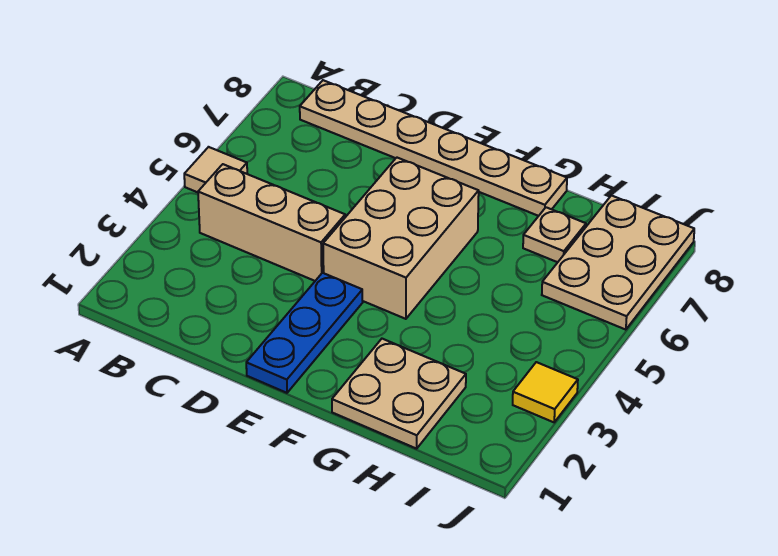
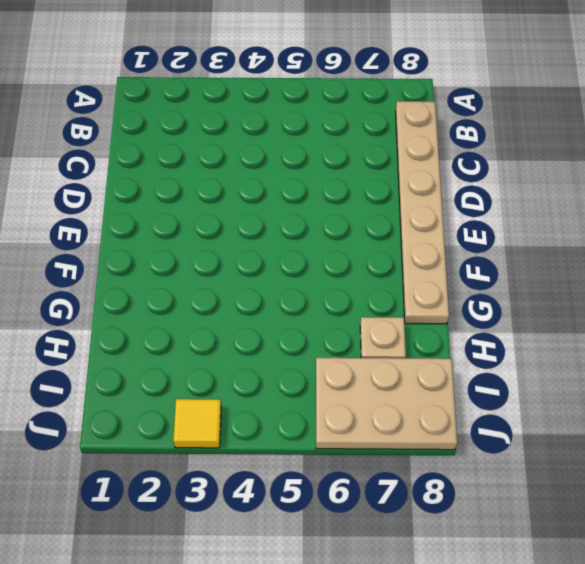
none -> tan 1x1 tile [184,147,247,192]
none -> tan 1x3 brick [198,164,345,281]

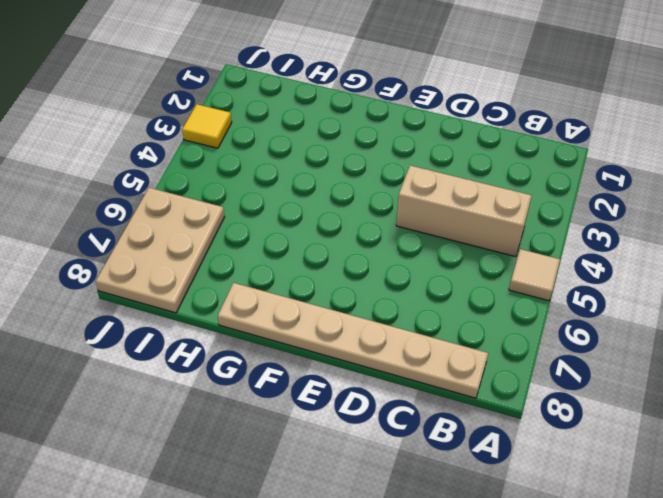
none -> blue 1x3 plate [246,273,363,393]
none -> tan 2x3 brick [323,158,479,319]

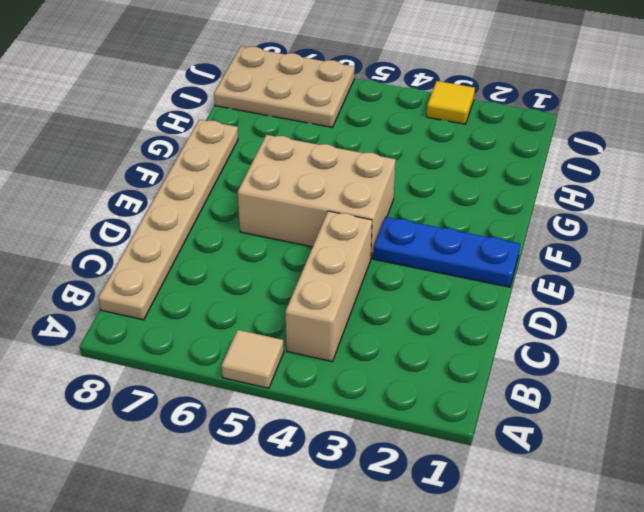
none -> tan 2x2 plate [332,339,466,449]
none -> tan 1x1 plate [523,207,586,262]

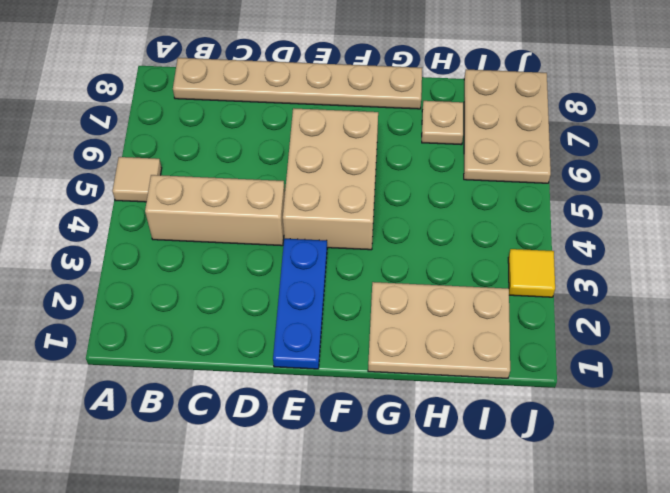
tan 2x3 plate [368,282,510,378] -> tan 2x2 plate [332,339,466,449]

